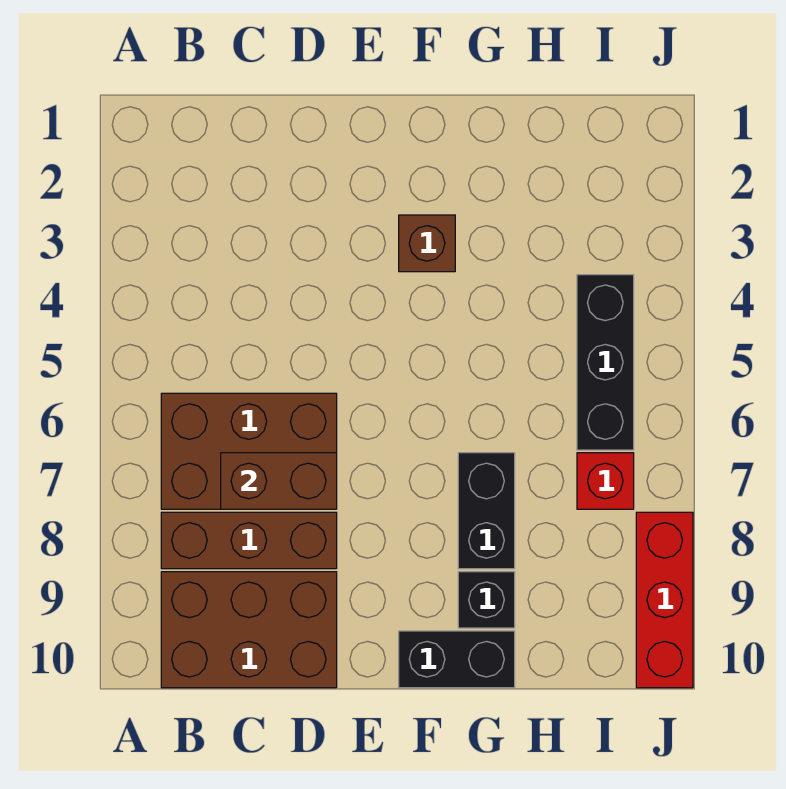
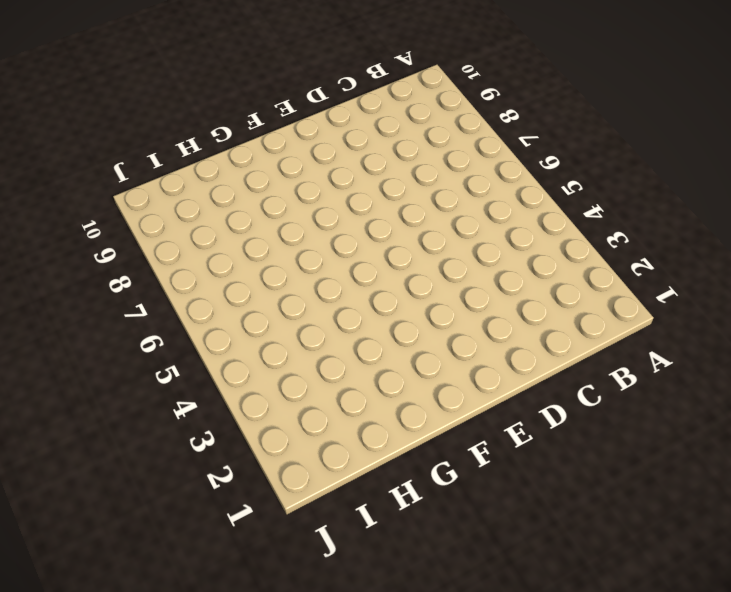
none -> brown 2x3 brick [161,393,337,509]
none -> brown 1x3 brick [161,512,337,569]

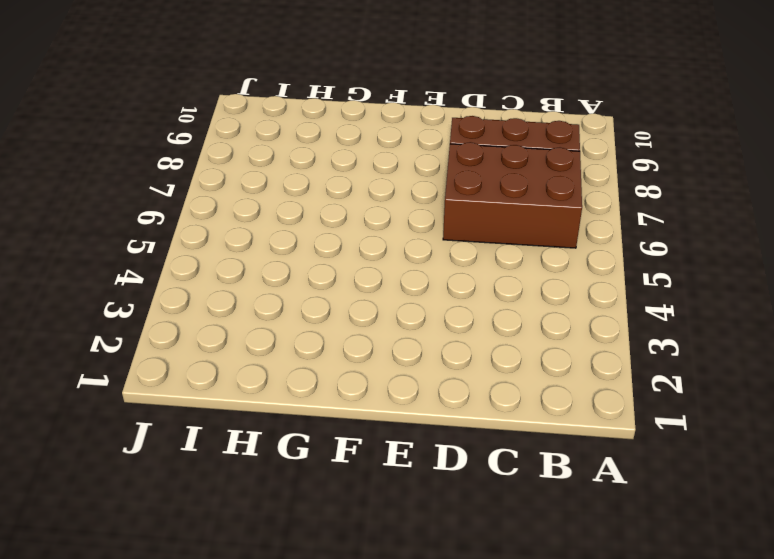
none -> brown 2x3 brick [161,572,337,688]
none -> brown 1x1 brick [399,215,455,272]

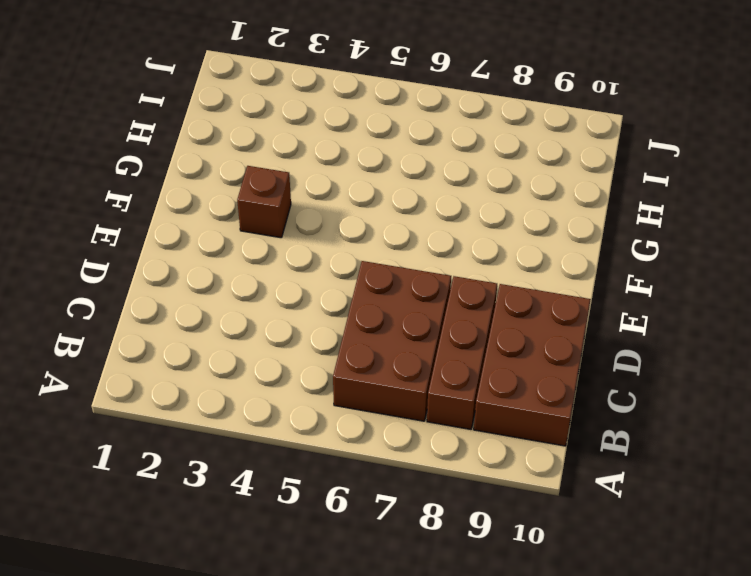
none -> black 1x2 brick [399,631,515,688]
none -> black 1x2 brick [458,453,515,569]

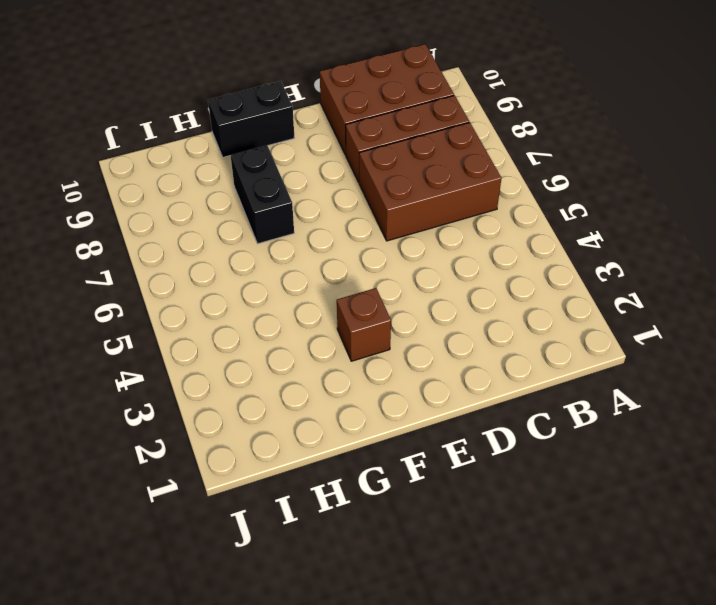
none -> black 1x1 brick [458,572,515,628]
none -> black 1x3 brick [577,275,634,450]

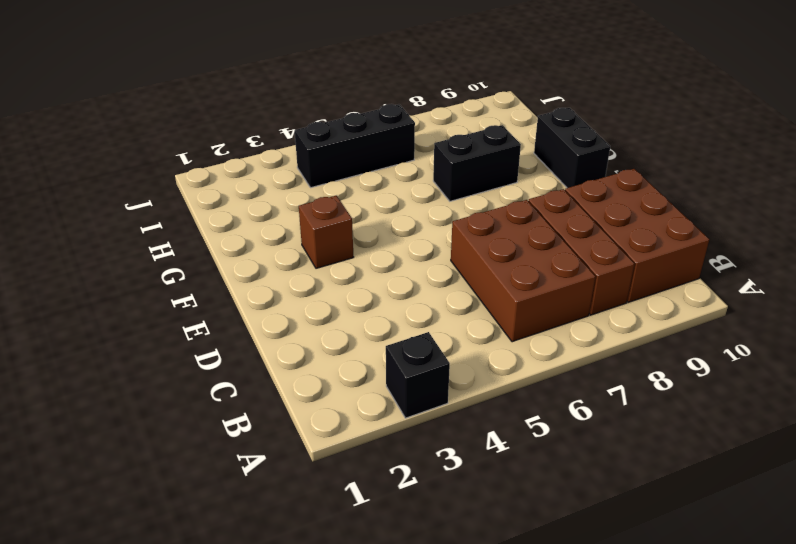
black 1x1 brick [386,332,450,418] -> black 1x1 brick moved to [458,572,515,628]
none -> red 1x1 brick [577,453,634,509]
none -> red 1x3 brick [636,512,693,688]

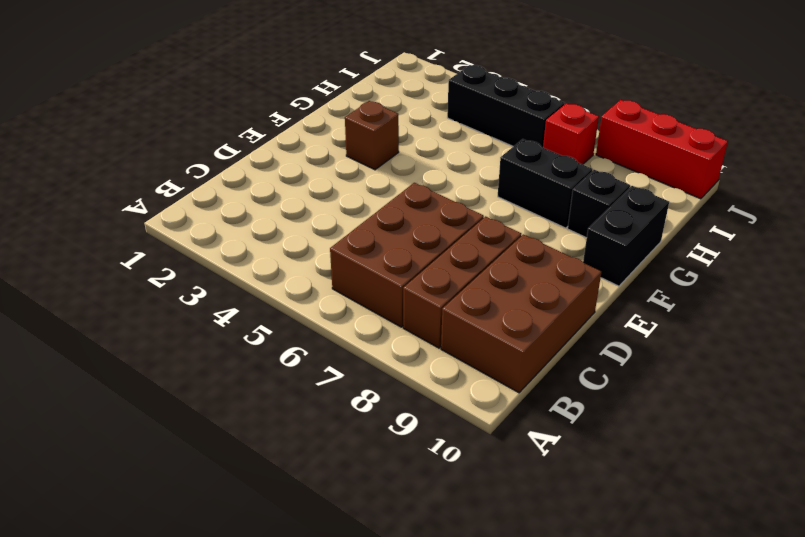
none -> brown 1x2 brick [221,453,337,509]

